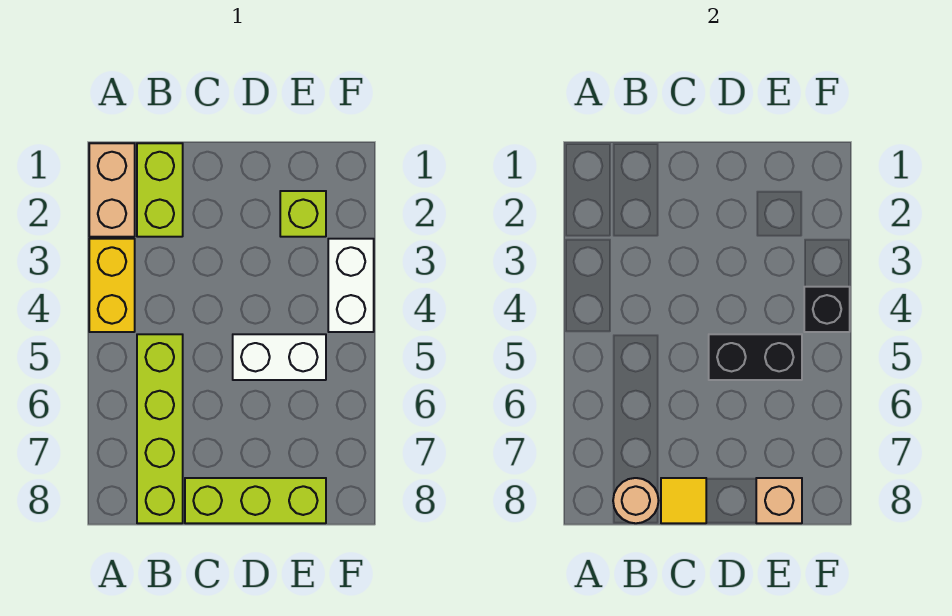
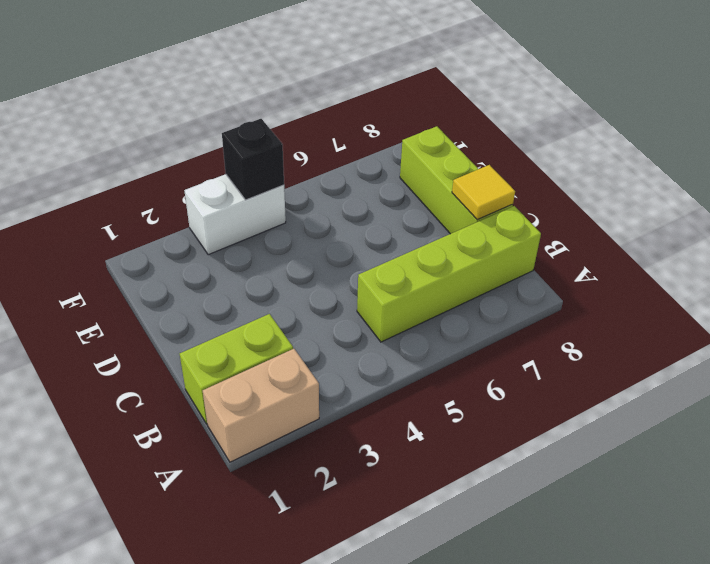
none -> yellow 1x2 brick [89,239,135,332]
none -> white 1x2 brick [233,334,326,380]
none -> lime 1x1 brick [280,191,326,237]

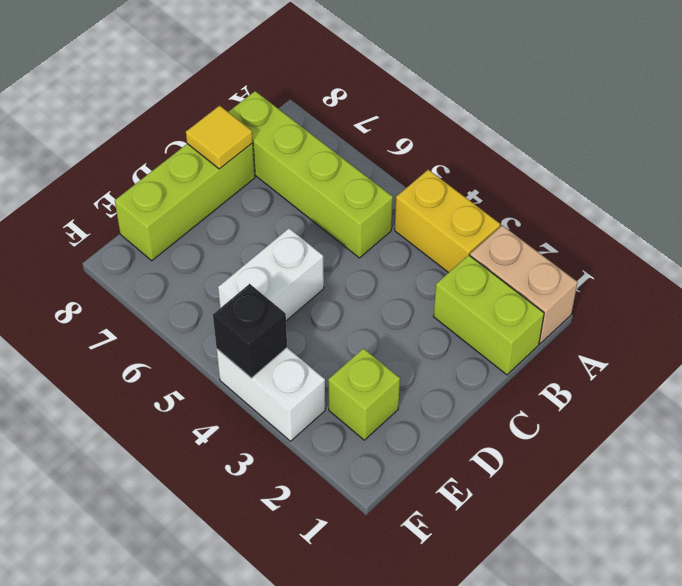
none -> tan 1x1 round brick [613,478,659,523]
none -> black 1x2 brick [709,334,802,380]
none -> tan 1x1 brick [756,478,802,523]

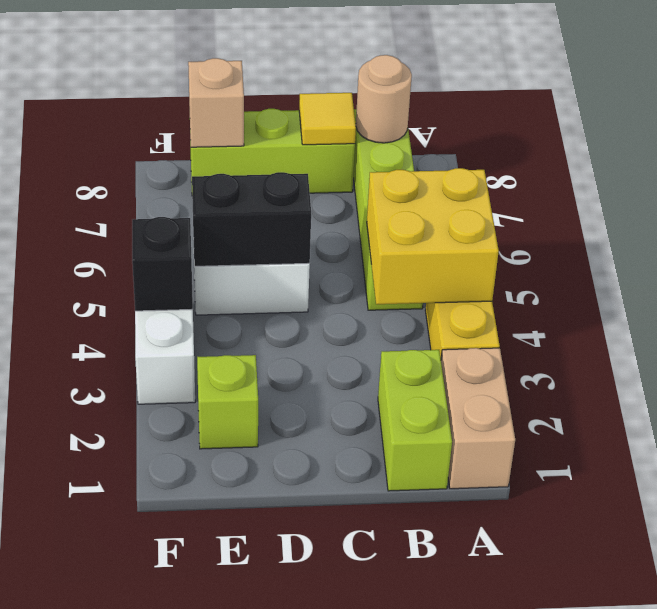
yellow 2x2 brick [367,168,499,304] -> none

